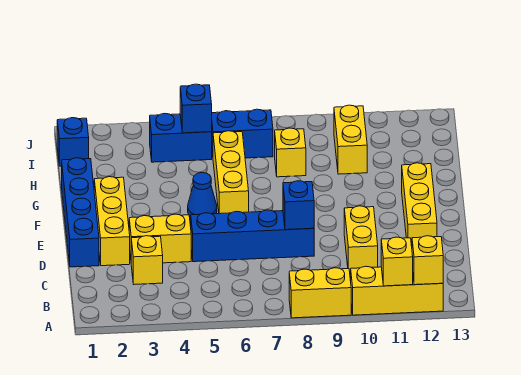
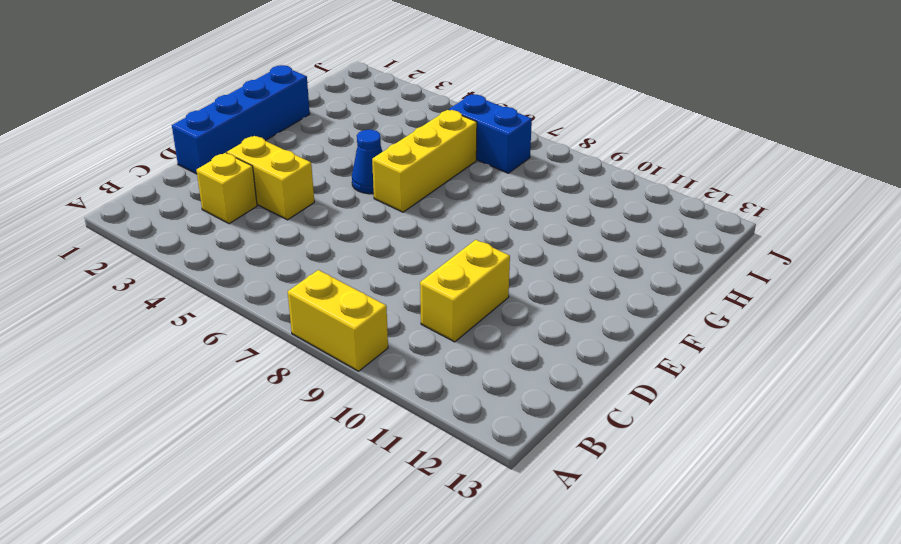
none -> yellow 1x3 brick [351,266,443,315]
none -> yellow 1x3 brick [94,177,130,266]
none -> blue 1x4 brick [191,210,314,262]

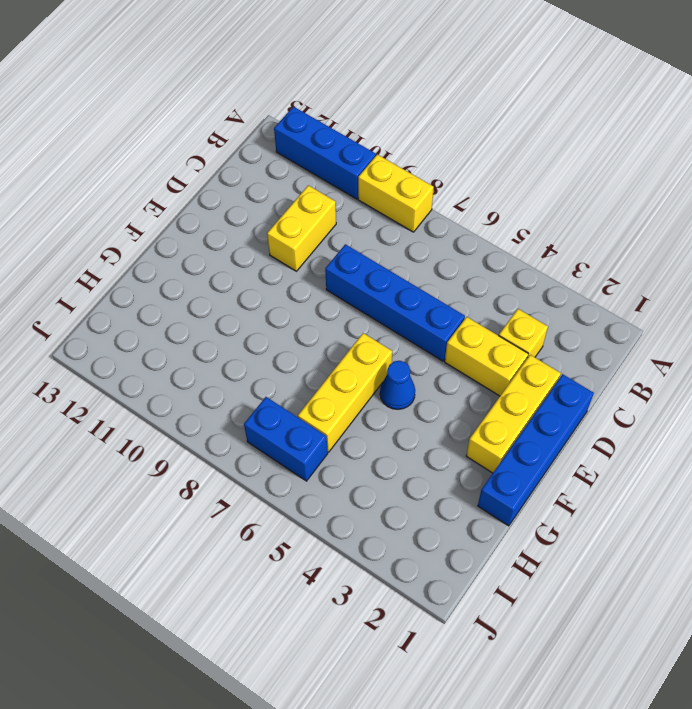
blue 1x3 brick [274,107,376,199] -> yellow 1x3 brick [351,266,443,315]
none -> yellow 1x3 brick [402,163,437,246]
none -> yellow 1x1 brick [275,128,306,177]
none -> yellow 1x2 brick [334,105,367,174]

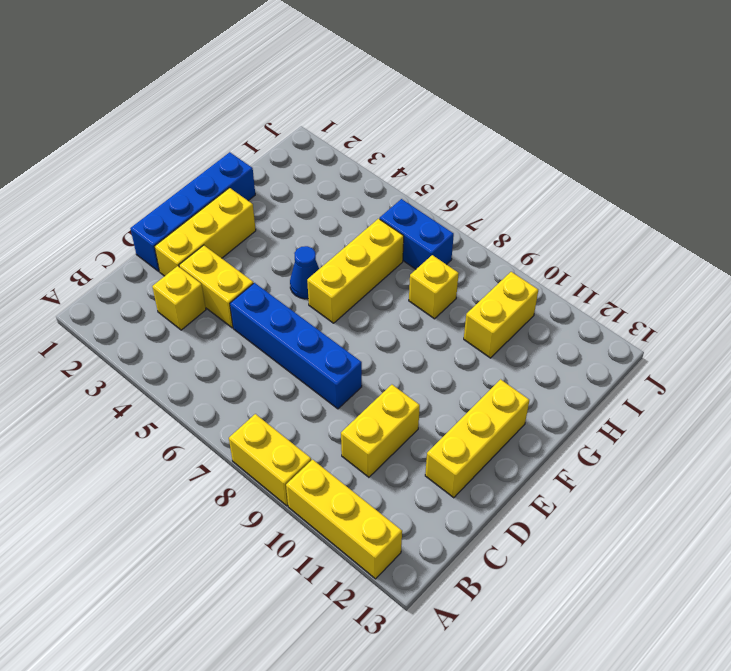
none -> blue 1x1 brick [57,118,89,166]
none -> blue 1x2 brick [150,113,212,162]
none -> yellow 1x1 brick [381,237,413,286]

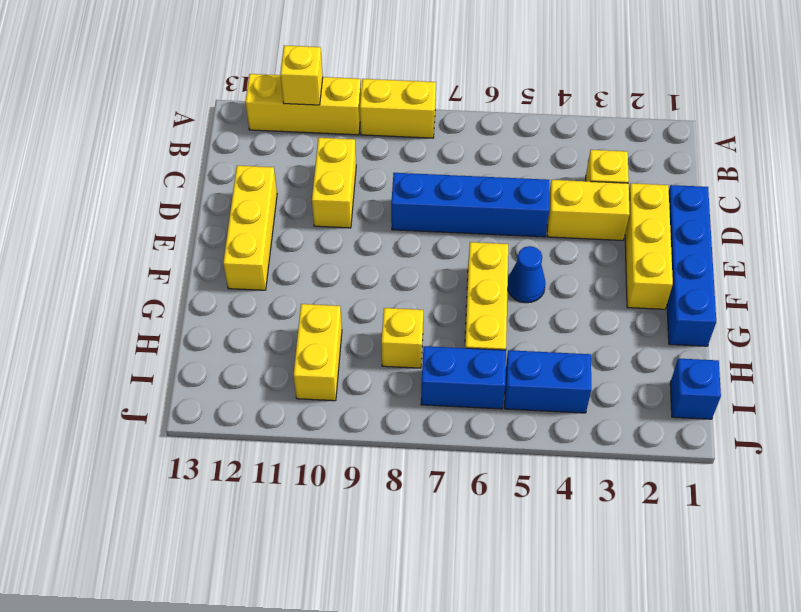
none -> yellow 1x1 brick [412,236,443,285]
none -> blue 1x1 brick [283,181,314,230]
none -> blue 1x1 brick [180,84,212,133]

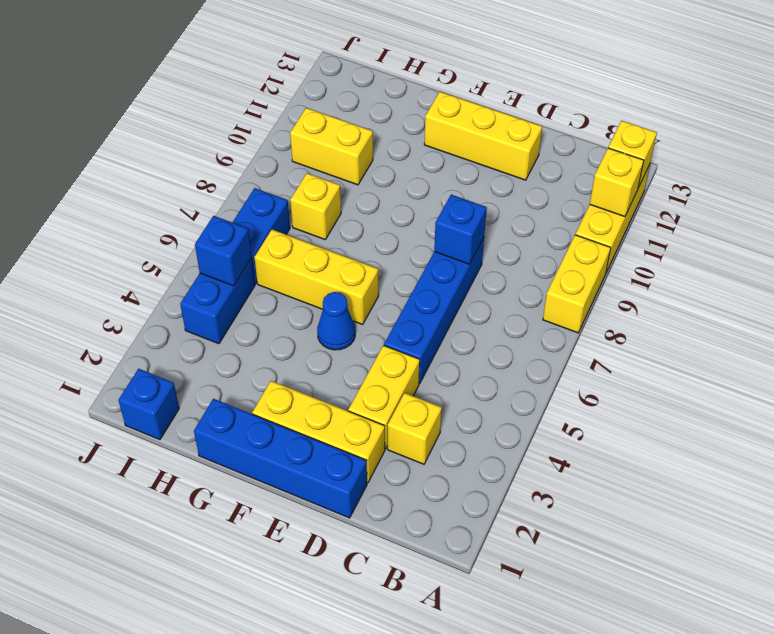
none -> yellow 1x2 brick [344,206,378,275]

